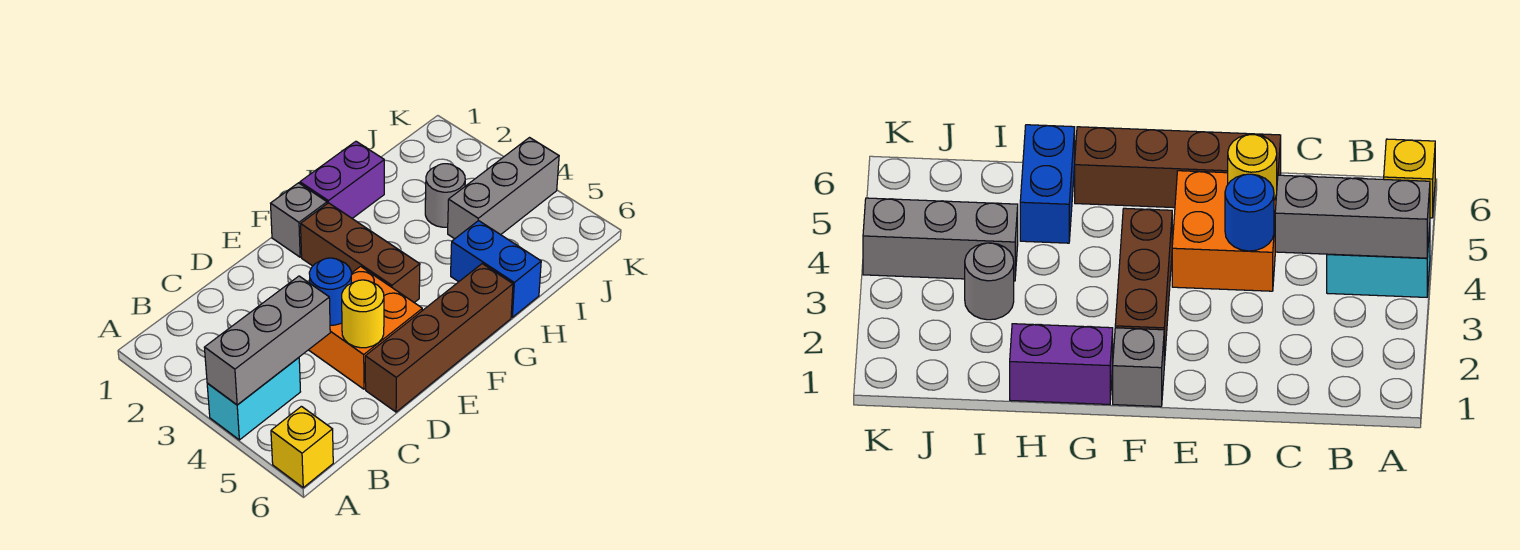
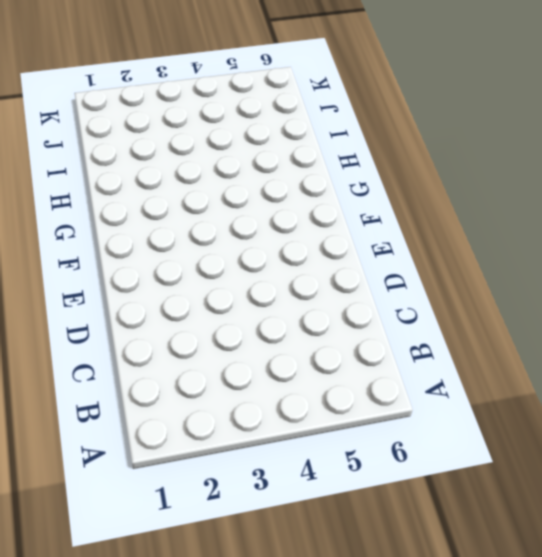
none -> cyan 1x2 brick [207,358,300,440]
none -> yellow 1x1 brick [271,406,333,487]
none -> orange 2x2 brick [309,266,422,389]

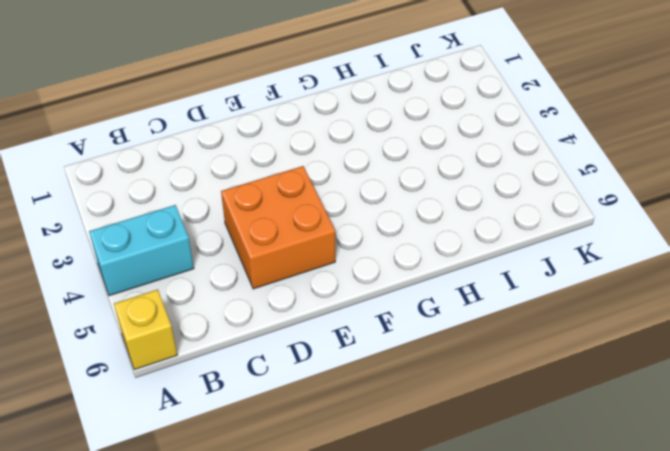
none -> brown 1x4 brick [365,264,513,412]
none -> grey 1x1 brick [271,183,327,257]
none -> brown 1x3 brick [301,203,420,303]

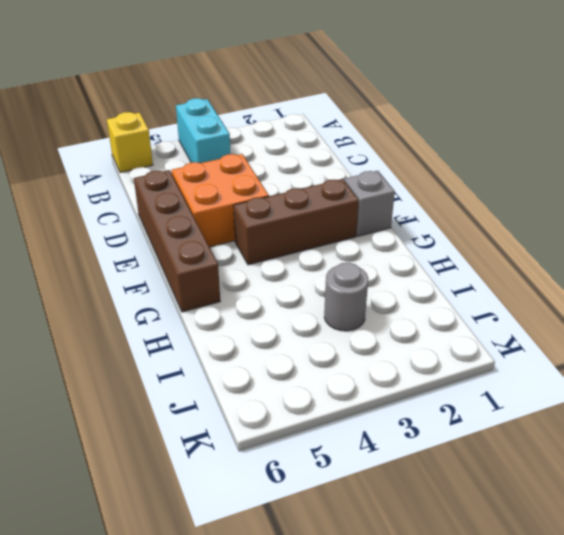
none -> purple 1x2 brick [300,141,384,218]
none -> blue 1x2 brick [451,220,541,317]
none -> grey 1x3 brick [448,138,559,239]

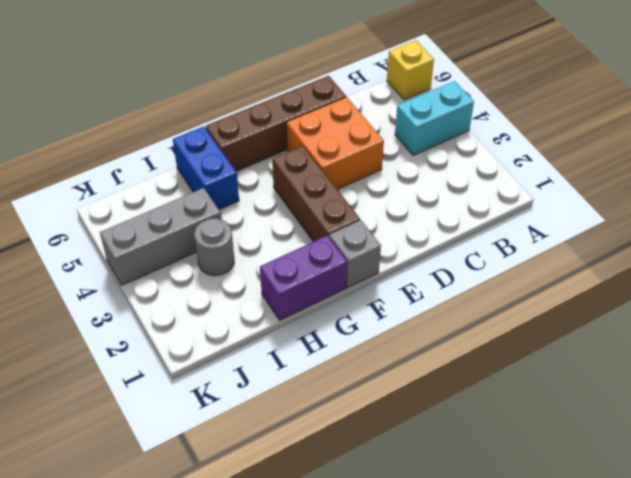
none -> grey 1x3 brick [204,276,330,405]
none -> blue 1x1 round brick [309,258,351,325]
none -> yellow 1x1 round brick [342,280,384,348]

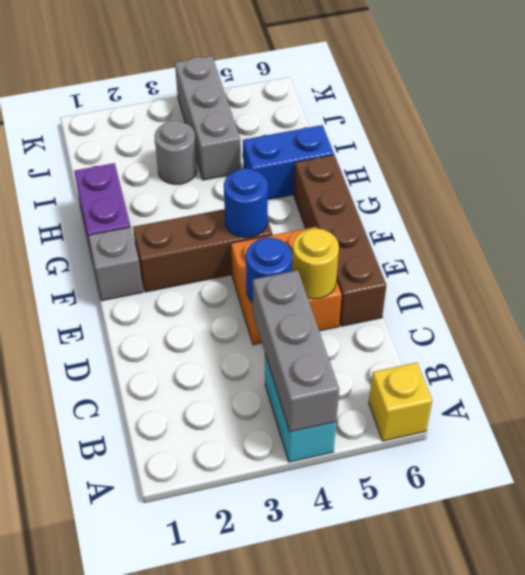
blue 1x1 round brick [224,168,268,238] -> none

